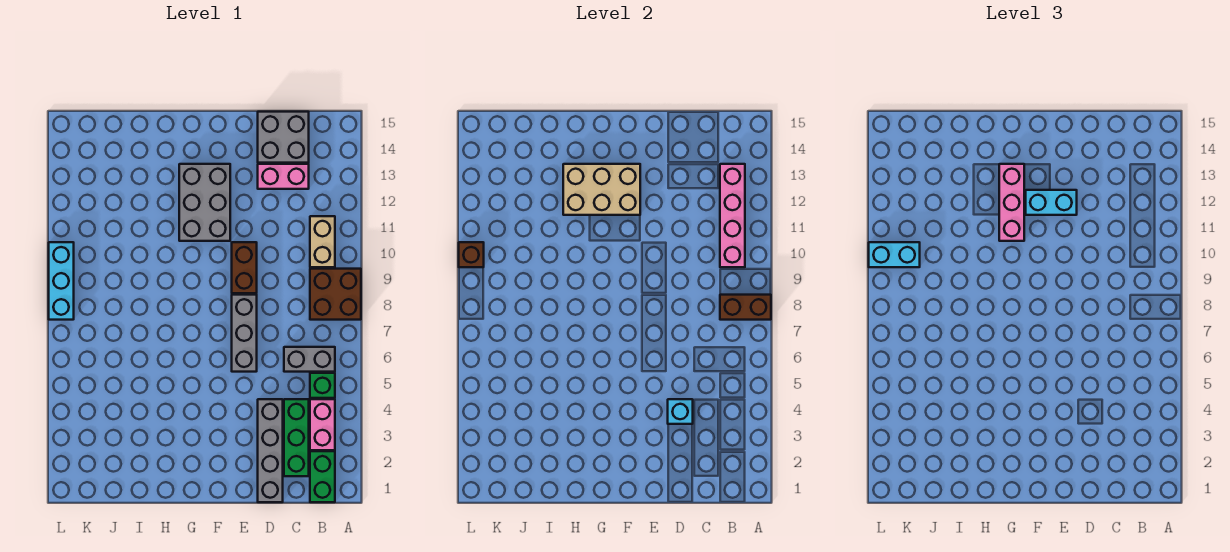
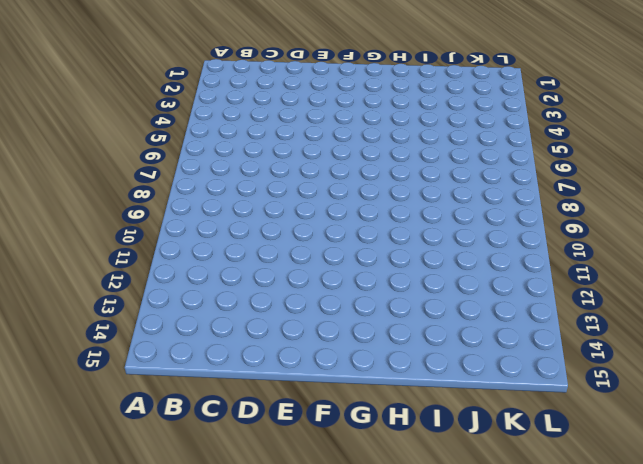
none -> brown 2x2 brick [310,269,361,320]
none -> green 1x2 brick [310,451,335,502]
none -> pink 1x2 brick [310,399,335,450]

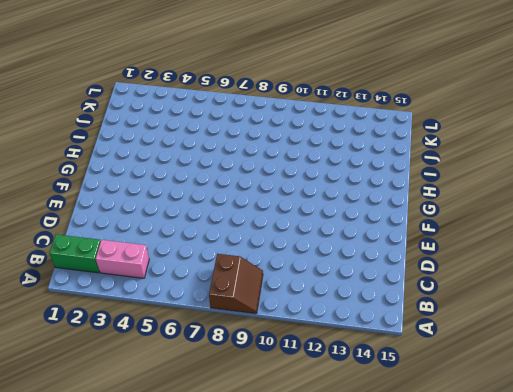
brown 2x2 slope [209,254,263,314] -> brown 2x2 brick [310,269,361,320]
none -> green 1x1 brick [310,373,335,398]
none -> grey 1x2 brick [284,347,335,372]
none -> tan 1x2 brick [310,216,335,267]

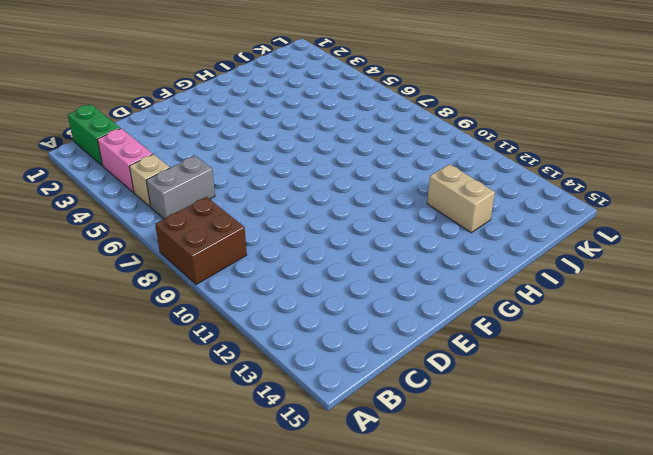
tan 1x1 brick [129,154,170,207] -> green 1x1 brick [310,373,335,398]
tan 1x2 brick [427,164,495,233] -> tan 1x2 brick moved to [310,216,335,267]
none -> green 1x3 brick [284,399,309,476]
none -> pink 1x2 brick [258,164,309,189]
none -> grey 2x2 brick [258,112,309,163]

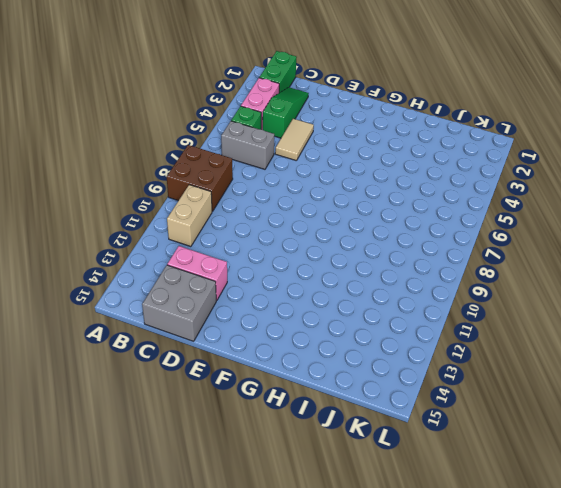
green 1x3 slope [263,87,309,138] -> green 1x3 brick [284,399,309,476]
tan 1x2 tile [275,119,314,161] -> grey 1x4 brick [258,399,283,502]
none -> grey 1x3 brick [232,295,257,372]
none -> brown 1x2 brick [232,242,257,293]
none -> grey 2x3 brick [179,164,230,241]

